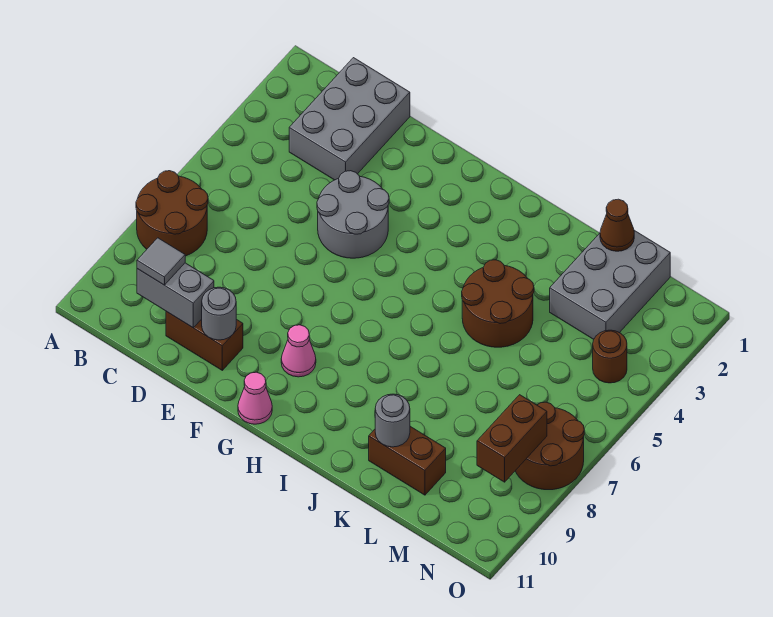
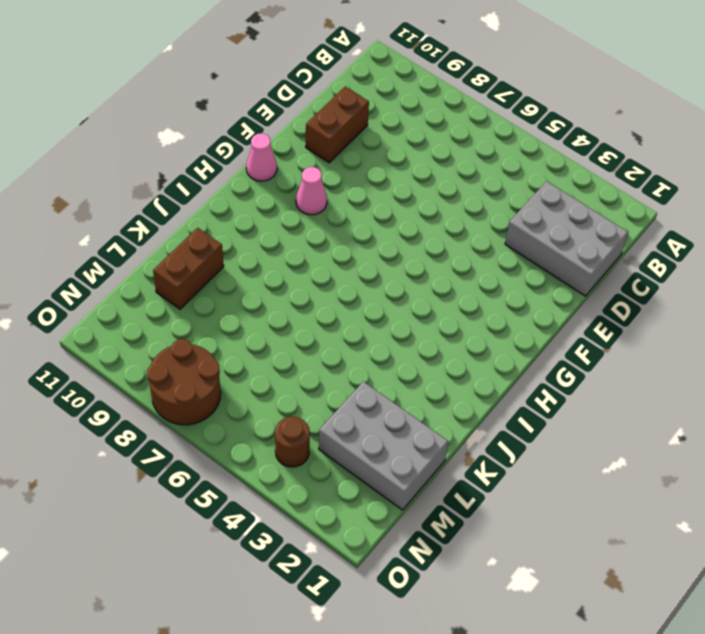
none -> brown 2x2 round brick [136,171,208,256]
none -> grey 2x2 round brick [317,171,389,258]
none -> brown 2x2 round brick [462,260,534,347]

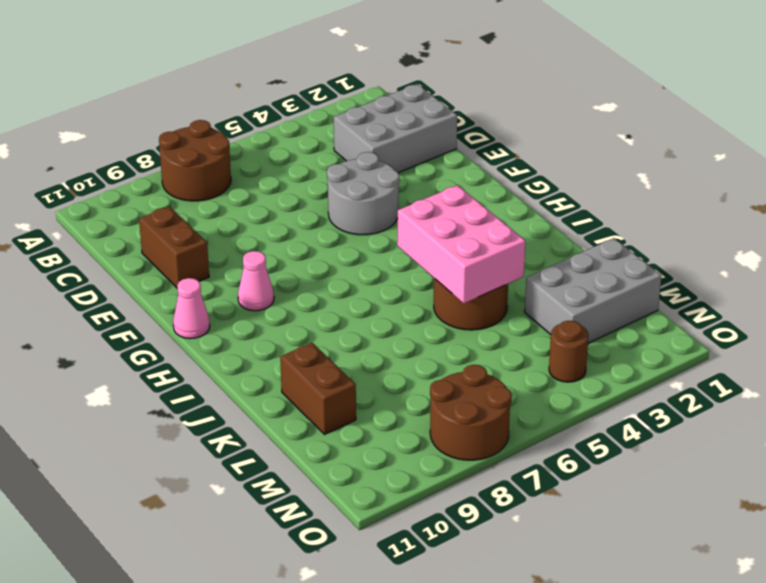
pink 2x3 brick [397,185,525,303] -> none
none -> grey 1x2 brick [137,263,214,328]
none -> grey 1x1 round brick [202,287,236,340]
none -> grey 1x1 round brick [375,394,410,447]

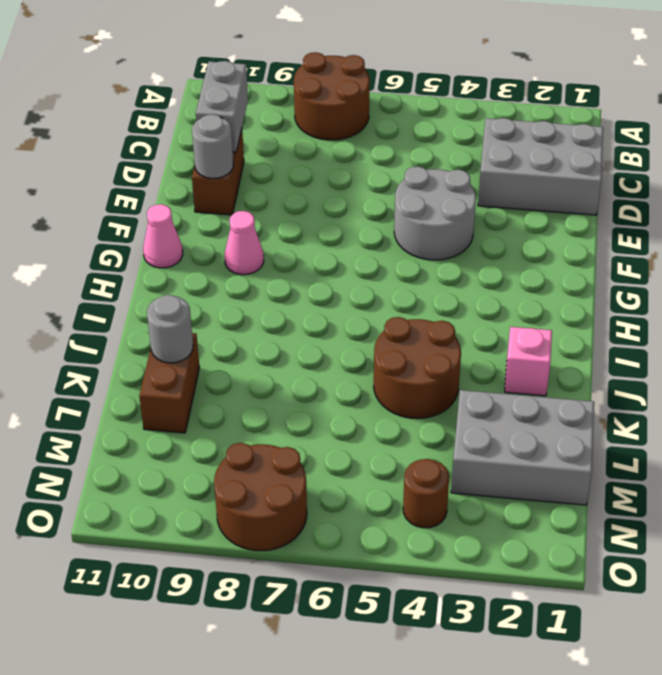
pink 1x1 brick [505,327,552,396] -> none
none -> brown 1x1 cone [600,199,634,251]
none -> brown 1x2 brick [477,395,547,482]
none -> grey 1x1 tile [137,238,185,285]

